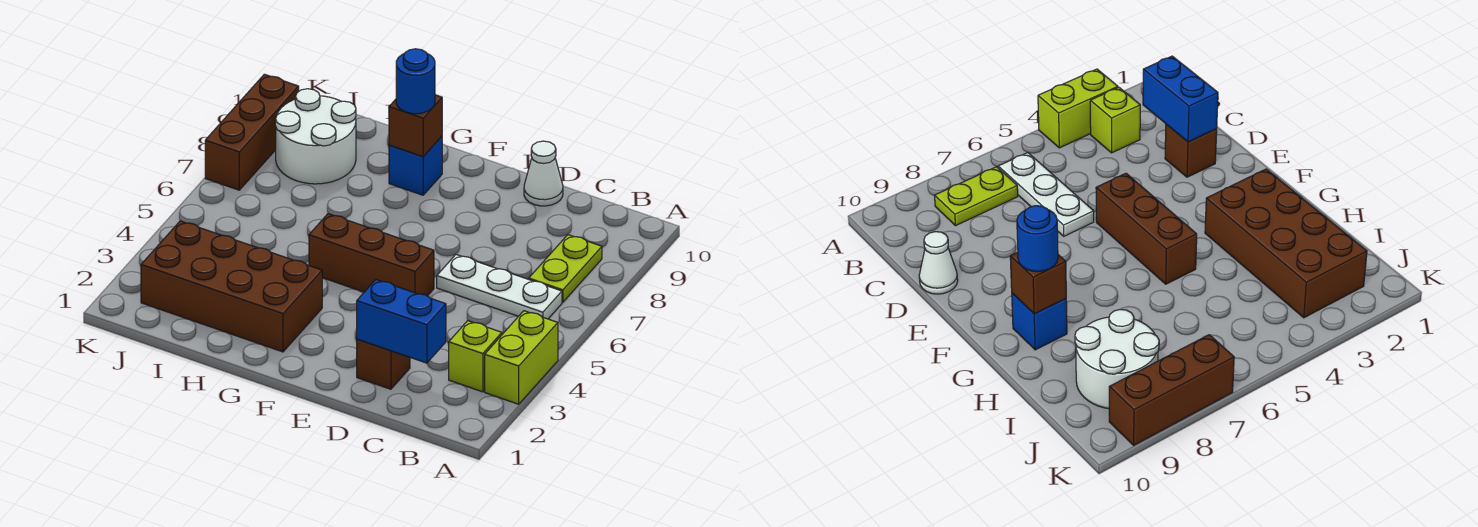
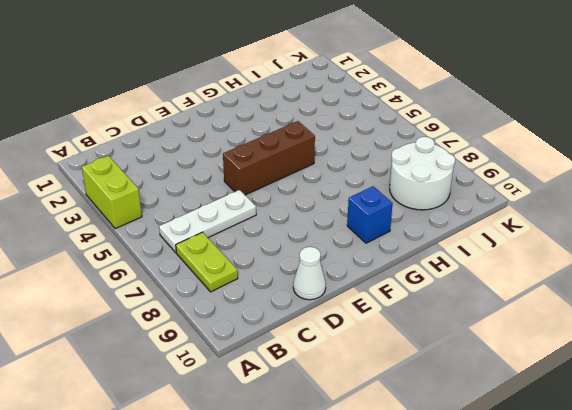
none -> lime 1x1 brick [449,321,502,392]
none -> brown 1x1 brick [357,339,410,389]
none -> brown 2x4 brick [141,221,322,352]

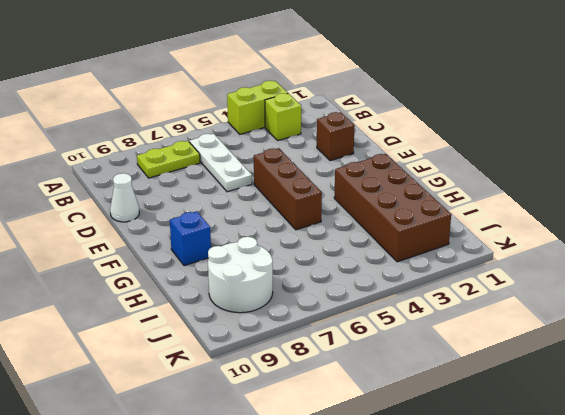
none -> brown 1x3 brick [205,74,299,190]
none -> blue 1x2 brick [357,280,446,363]
none -> brown 1x1 brick [389,95,442,157]

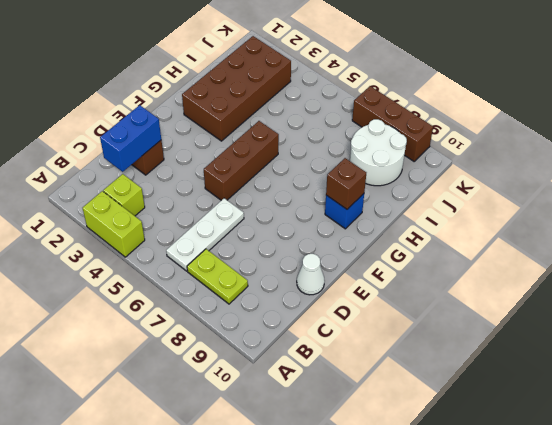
none -> blue 1x1 round brick [396,49,435,114]

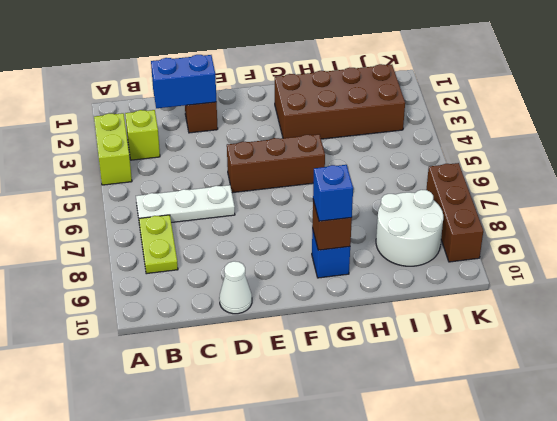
blue 1x1 brick [313,165,353,221] -> blue 1x1 round brick [396,49,435,114]

